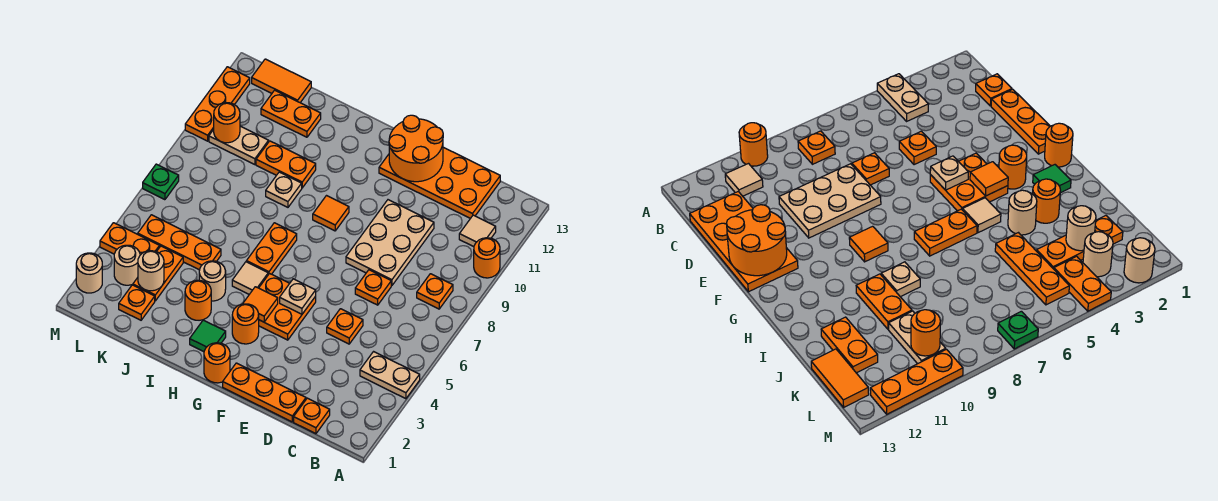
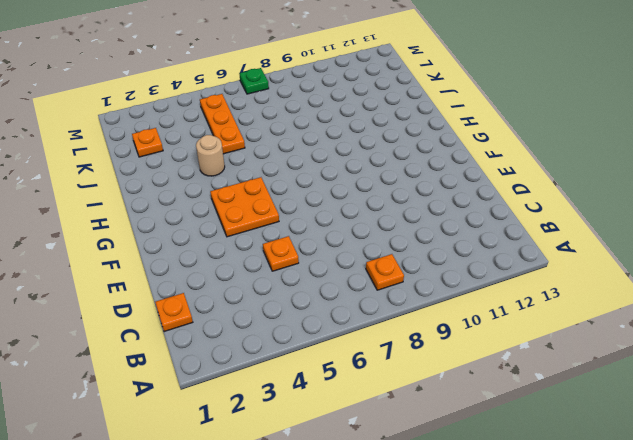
none -> tan 1x2 plate [360,352,420,399]
none -> orange 1x1 round brick [474,238,500,278]
none -> tan 1x1 tile [459,215,496,247]
none -> orange 2x4 plate [379,147,500,218]

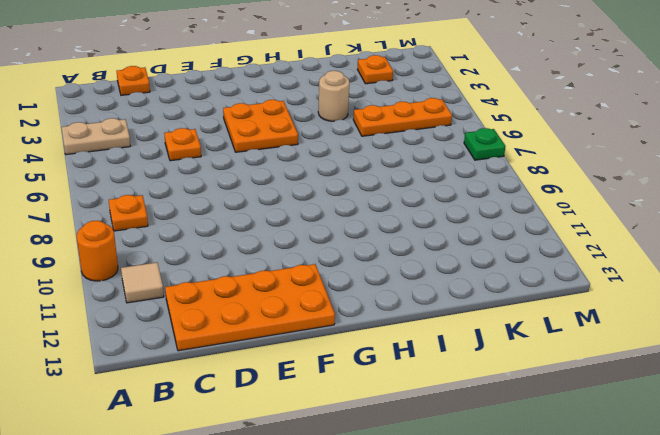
none -> orange 1x3 plate [223,363,306,422]
none -> orange 1x1 plate [355,270,391,305]
none -> tan 2x3 plate [346,200,434,286]
none -> orange 1x1 round brick [204,343,230,383]

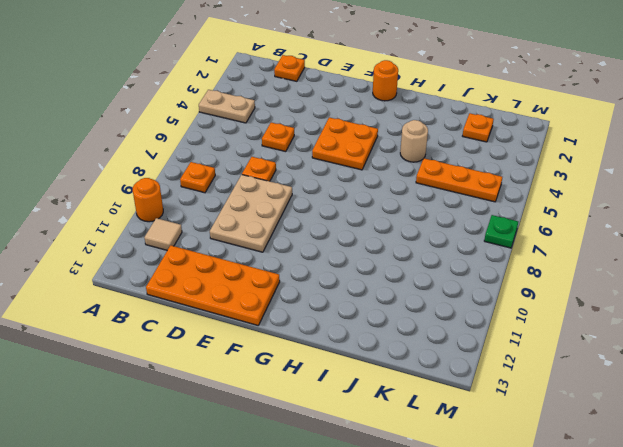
none -> orange 1x3 plate [223,363,306,422]
none -> orange 1x1 round brick [232,304,259,344]
none -> orange 1x1 tile [313,196,349,231]
none -> green 1x1 tile [190,320,226,352]

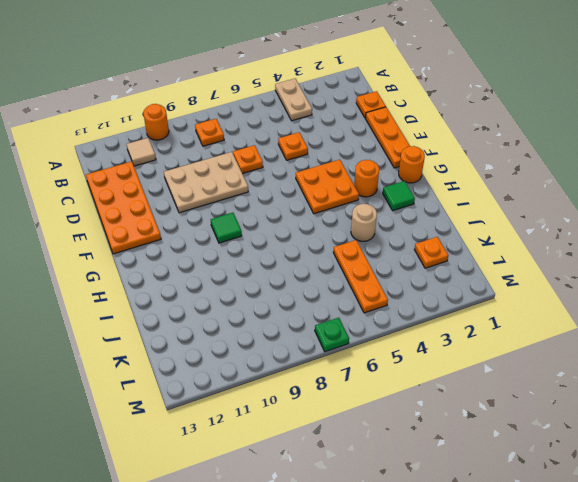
green 1x1 tile [211,213,242,243] -> orange 1x1 tile [313,196,349,231]
none -> tan 1x1 tile [232,262,268,294]
none -> orange 1x2 plate [246,223,297,274]
none -> orange 1x1 round brick [185,280,211,320]
none -> tan 1x1 plate [266,172,302,207]

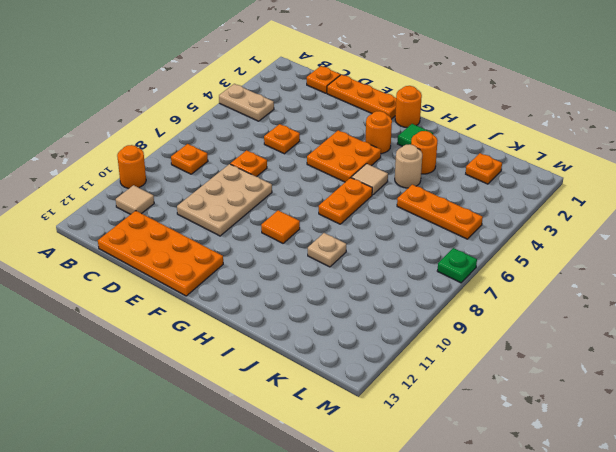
none -> orange 1x2 plate [256,141,316,188]
none -> orange 1x2 plate [261,90,321,137]
none -> orange 1x2 plate [133,246,183,301]
none -> tan 1x2 plate [209,126,269,165]

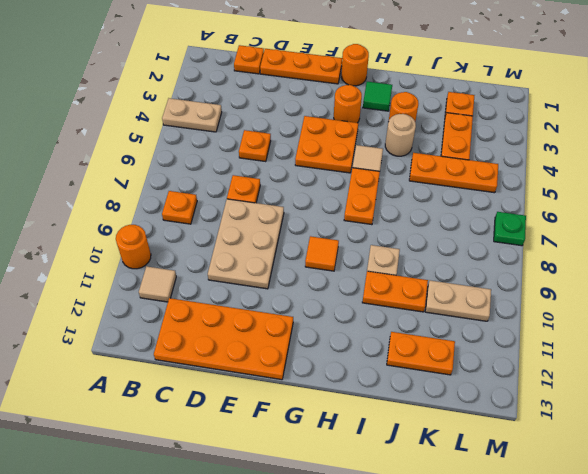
none -> orange 1x2 tile [252,59,311,103]
none -> tan 1x1 round brick [114,245,140,285]
none -> orange 1x2 plate [100,223,160,255]
none -> tan 1x1 round brick [76,253,102,293]

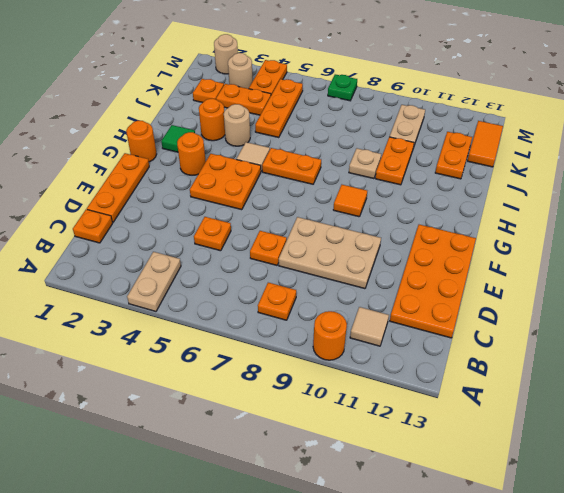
none -> orange 1x3 plate [185,67,250,141]
none -> orange 2x2 round brick [389,115,443,182]
none -> tan 1x1 plate [280,279,316,314]
none -> orange 1x1 tile [243,287,278,322]

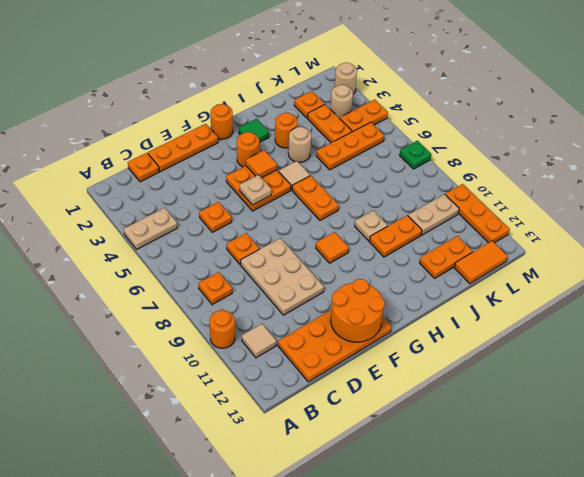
none -> tan 1x1 round brick [138,251,164,291]
none -> orange 1x1 round brick [214,103,240,143]

